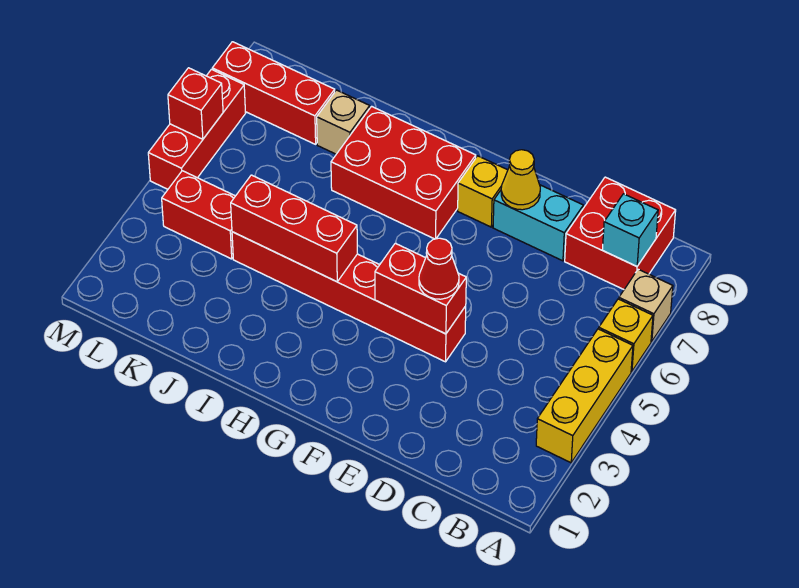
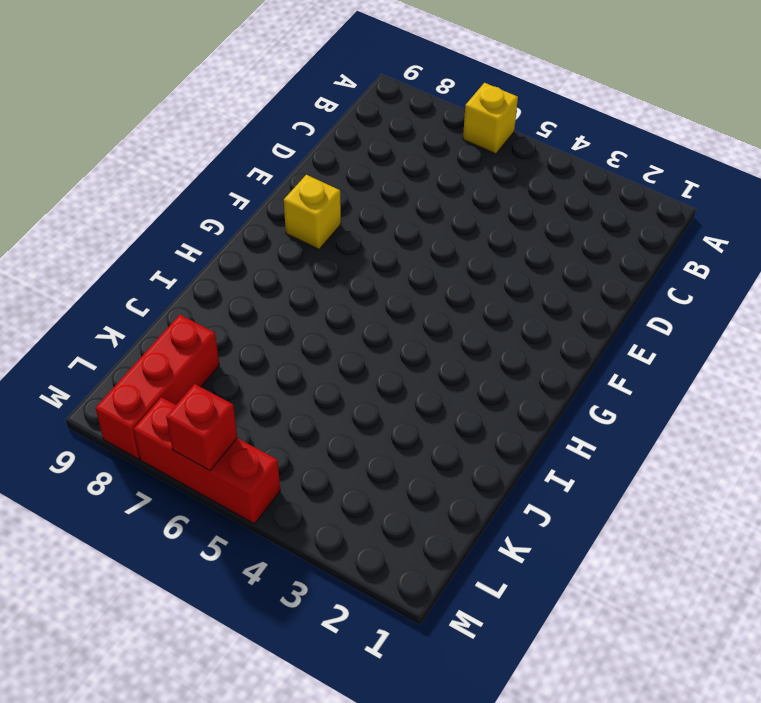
none -> yellow 1x3 brick [536,329,633,463]
none -> tan 1x1 brick [619,269,673,342]
none -> red 2x2 brick [565,177,676,289]

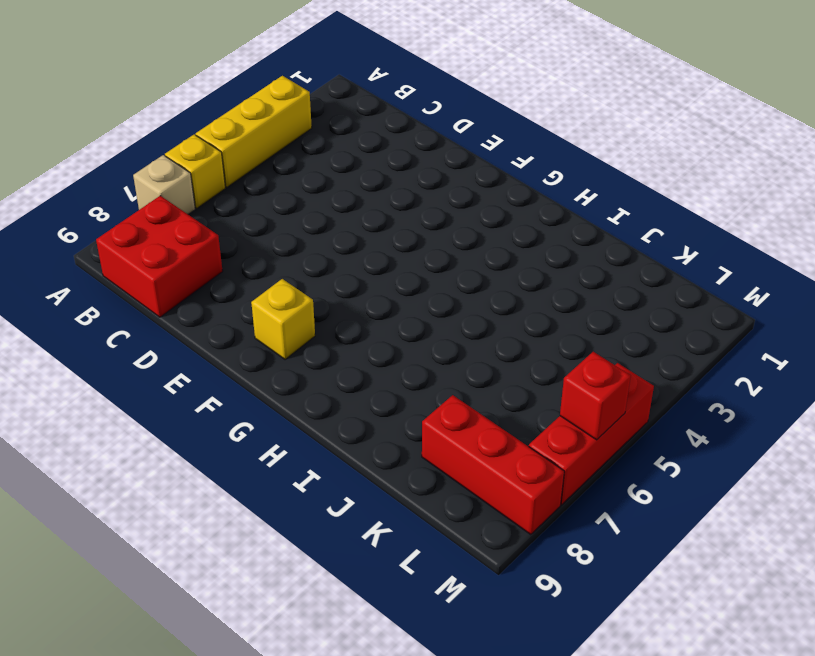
none -> cyan 1x2 brick [493,185,583,261]
none -> red 1x6 brick [232,232,466,362]
none -> red 2x3 brick [331,106,476,239]

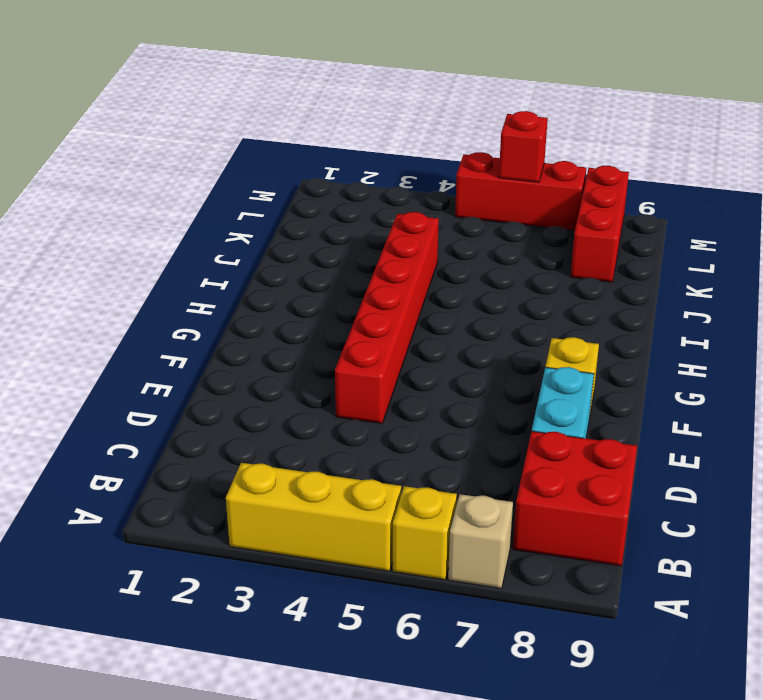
none -> red 2x3 brick [331,106,476,239]
none -> tan 1x1 brick [317,90,370,154]
none -> red 1x2 brick [162,171,235,259]

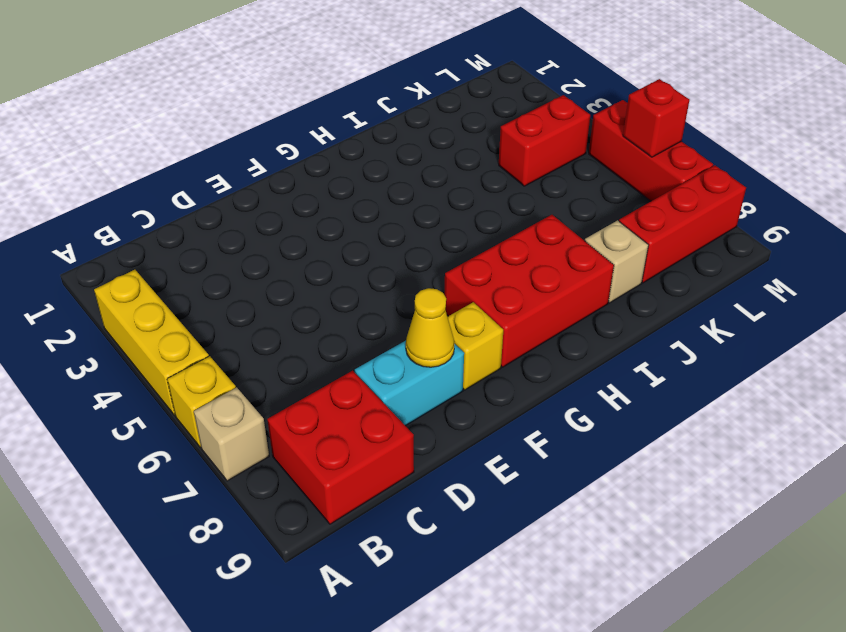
none -> red 1x6 brick [232,232,466,362]
none -> cyan 1x1 brick [602,194,658,266]
none -> red 1x2 brick [375,243,466,334]

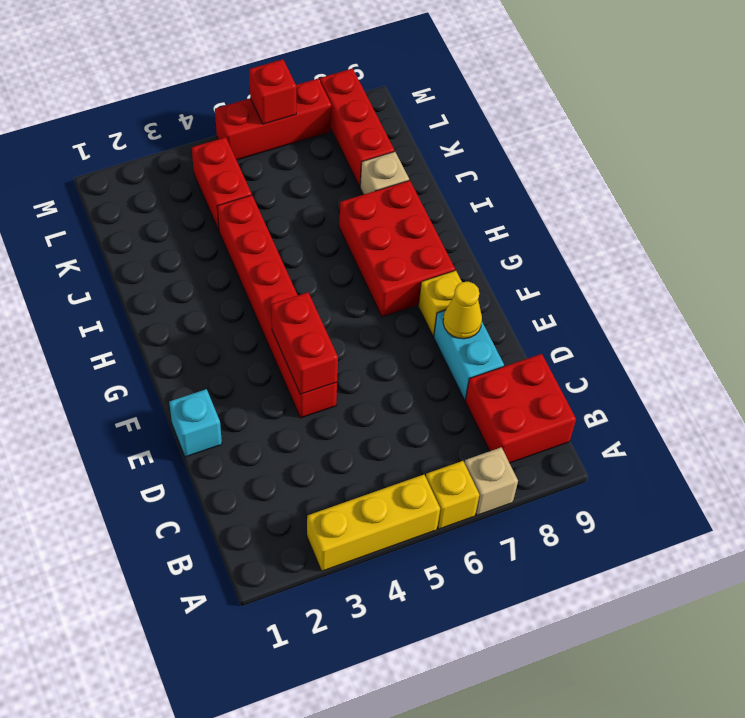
cyan 1x1 brick [169,389,222,457] -> cyan 1x1 brick moved to [602,194,658,266]
none -> red 1x3 brick [231,175,357,282]
none -> red 1x1 cone [419,238,459,299]

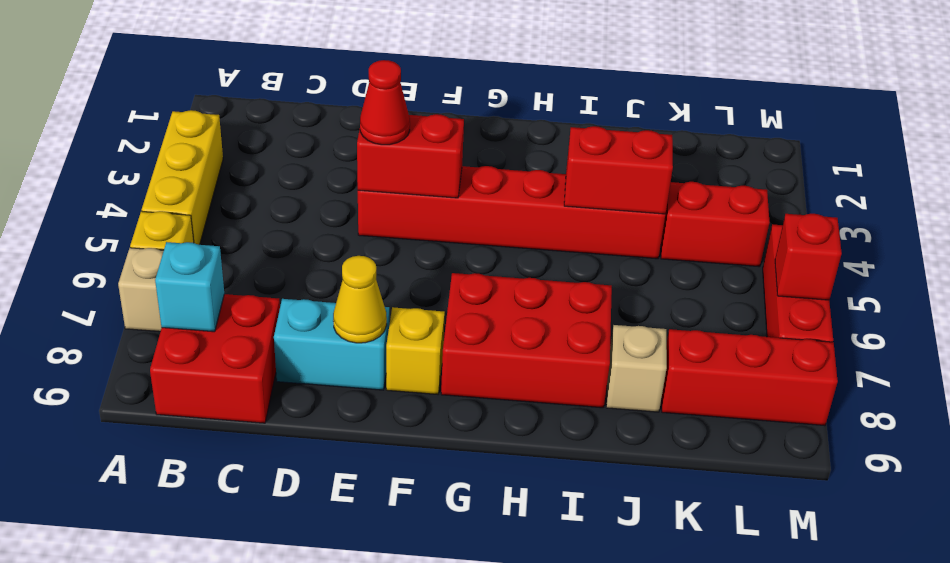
red 1x2 brick [564,126,673,214] -> red 1x3 brick [231,175,357,282]

